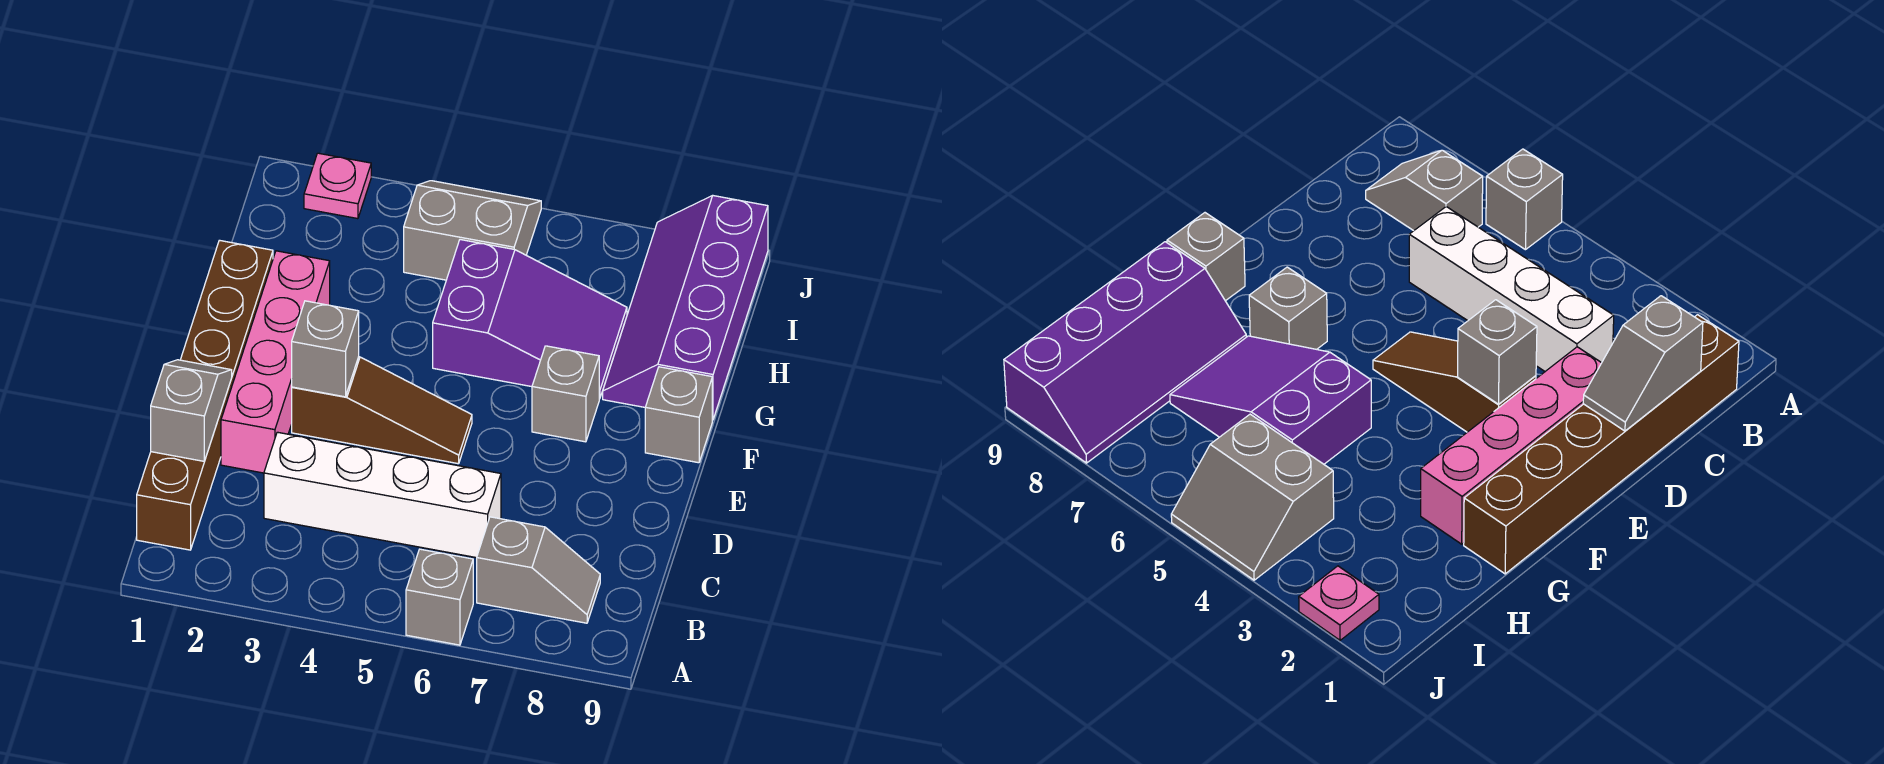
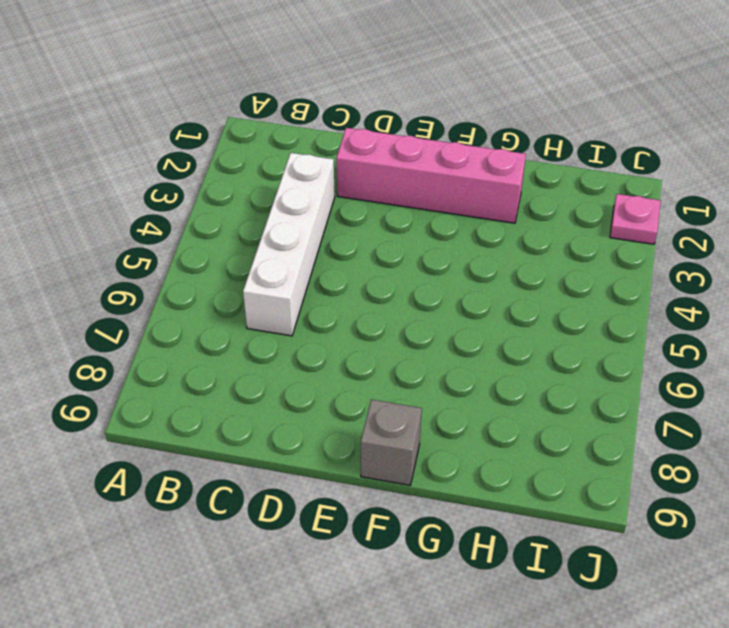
none -> grey 1x1 brick [406,549,473,645]
none -> brown 1x6 brick [137,240,273,550]
none -> grey 1x2 slope [477,517,600,623]

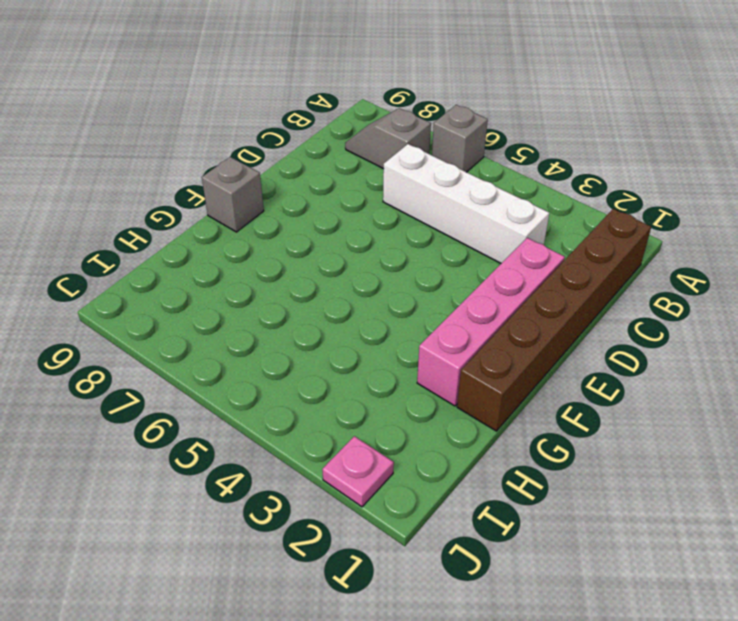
none -> brown 1x3 slope [292,357,472,464]
none -> grey 1x1 brick [532,346,599,442]
none -> purple 2x3 slope [433,240,627,399]

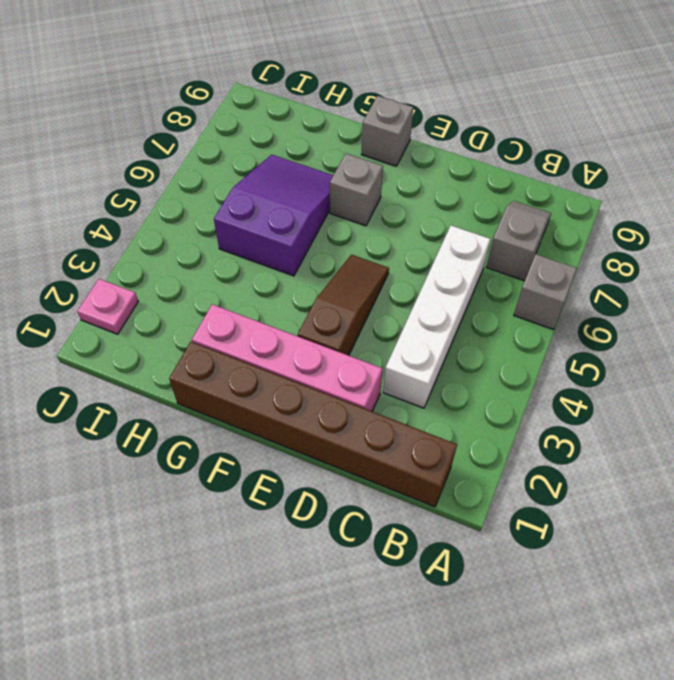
none -> purple 2x4 slope [603,196,768,420]
none -> grey 2x2 slope [404,181,541,280]
none -> grey 1x2 slope [151,360,232,461]

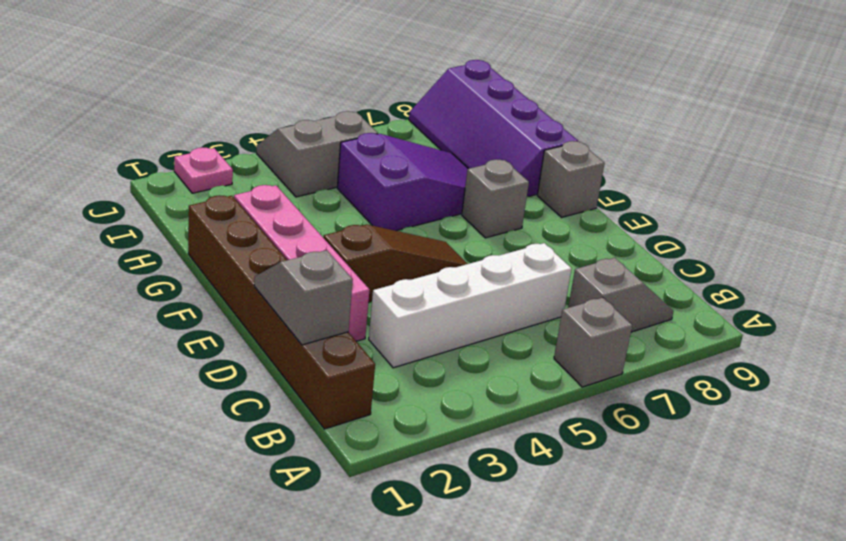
none -> grey 1x1 brick [292,301,359,397]

